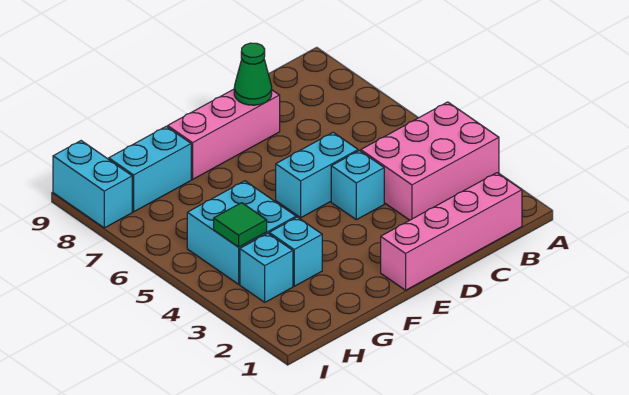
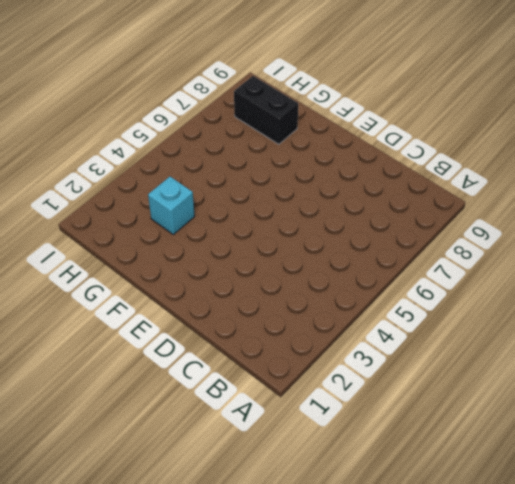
black 1x2 brick [234,76,298,144] -> cyan 1x2 brick [109,126,191,212]
none -> pink 2x3 brick [361,102,499,220]
none -> pink 1x4 brick [381,173,522,290]
none -> cyan 1x1 brick [331,150,384,220]

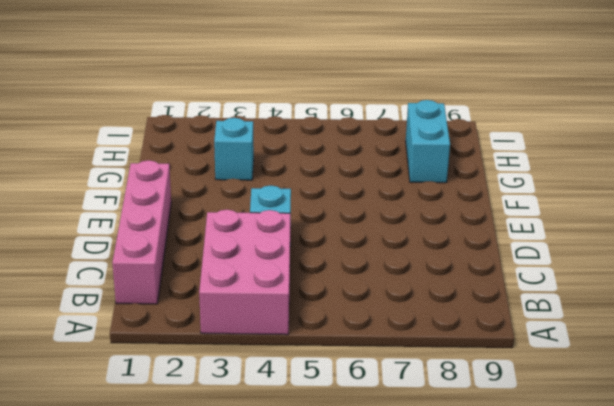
none -> cyan 1x2 brick [276,132,358,218]
none -> pink 1x3 brick [168,89,280,179]
none -> cyan 2x2 brick [187,181,296,284]

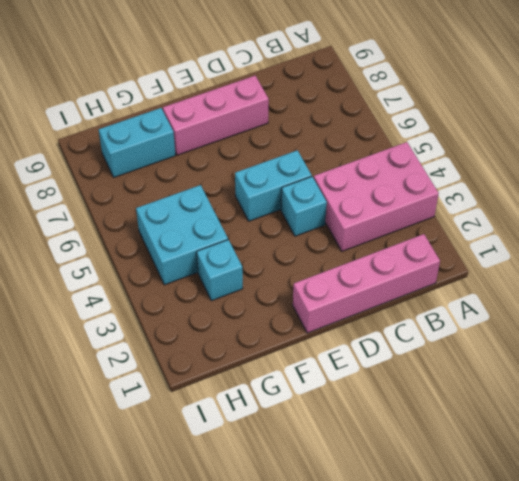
none -> cyan 1x1 brick [240,233,293,302]
none -> cyan 1x2 brick [53,141,132,228]
none -> green 1x1 cone [234,43,272,105]

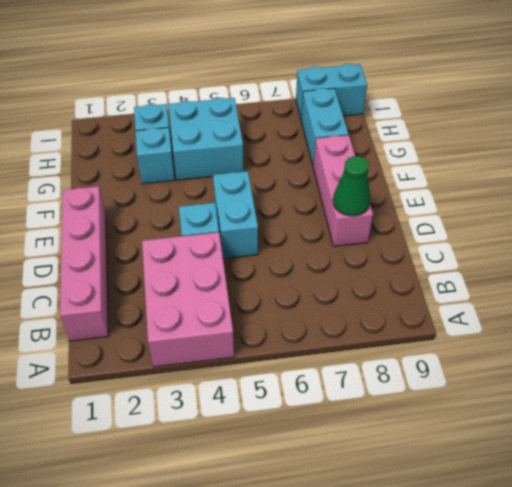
none -> green 1x1 tile [214,203,267,247]

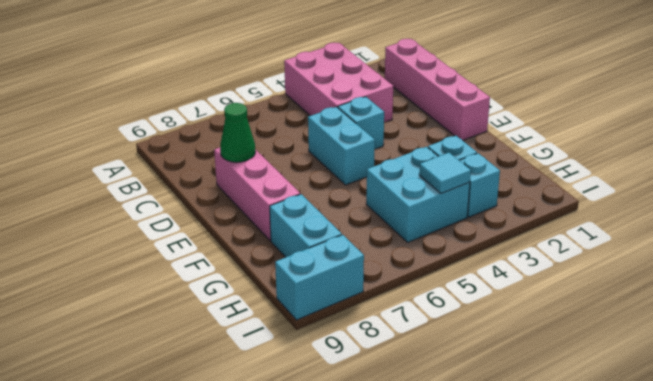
cyan 1x1 tile [419,153,471,193] -> green 1x1 tile [214,203,267,247]

